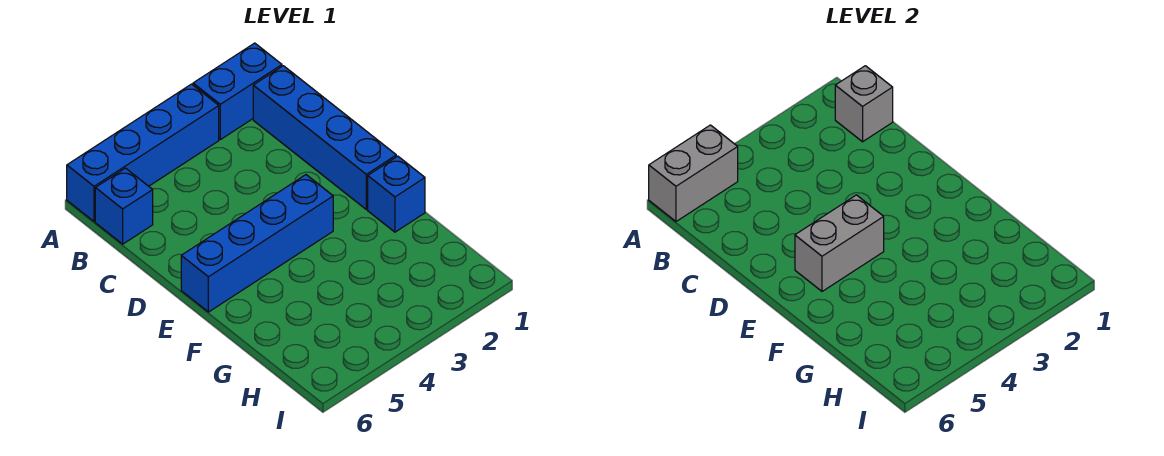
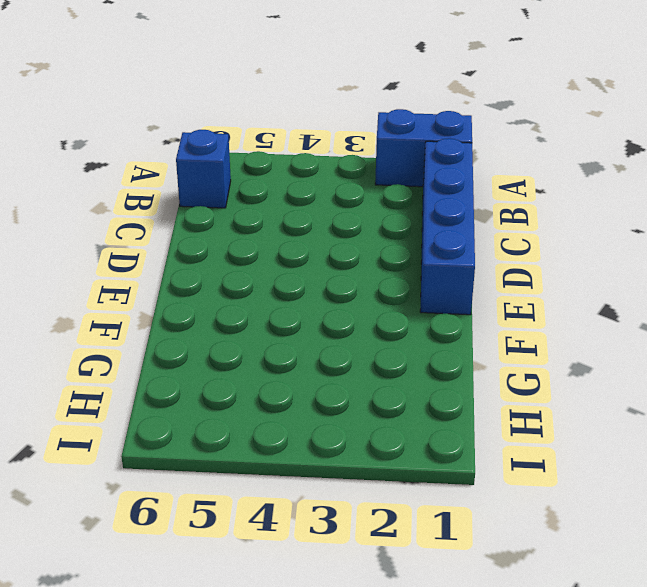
none -> blue 1x4 brick [67,84,219,221]
none -> blue 1x4 brick [181,175,333,312]

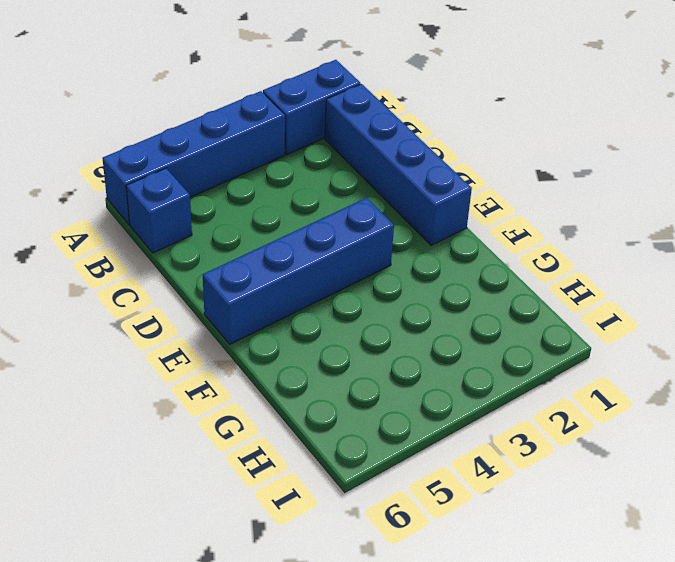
none -> blue 1x1 brick [368,156,425,232]
none -> grey 1x2 brick [649,125,738,221]

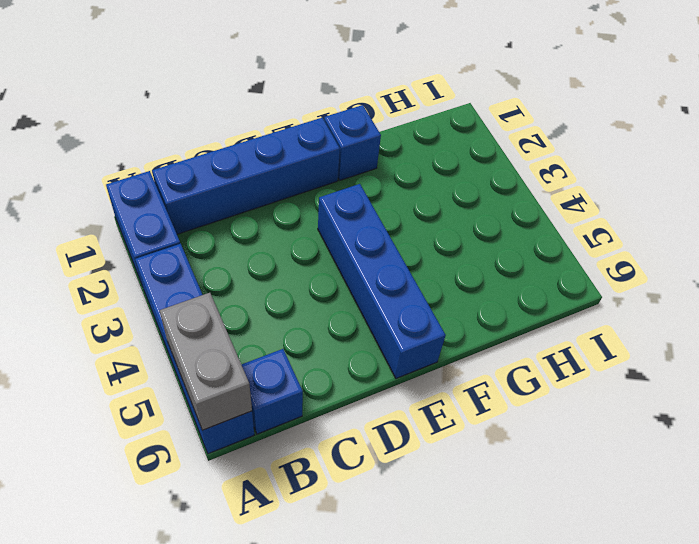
none -> grey 1x1 brick [835,66,893,142]
none -> grey 1x2 brick [795,195,884,291]

